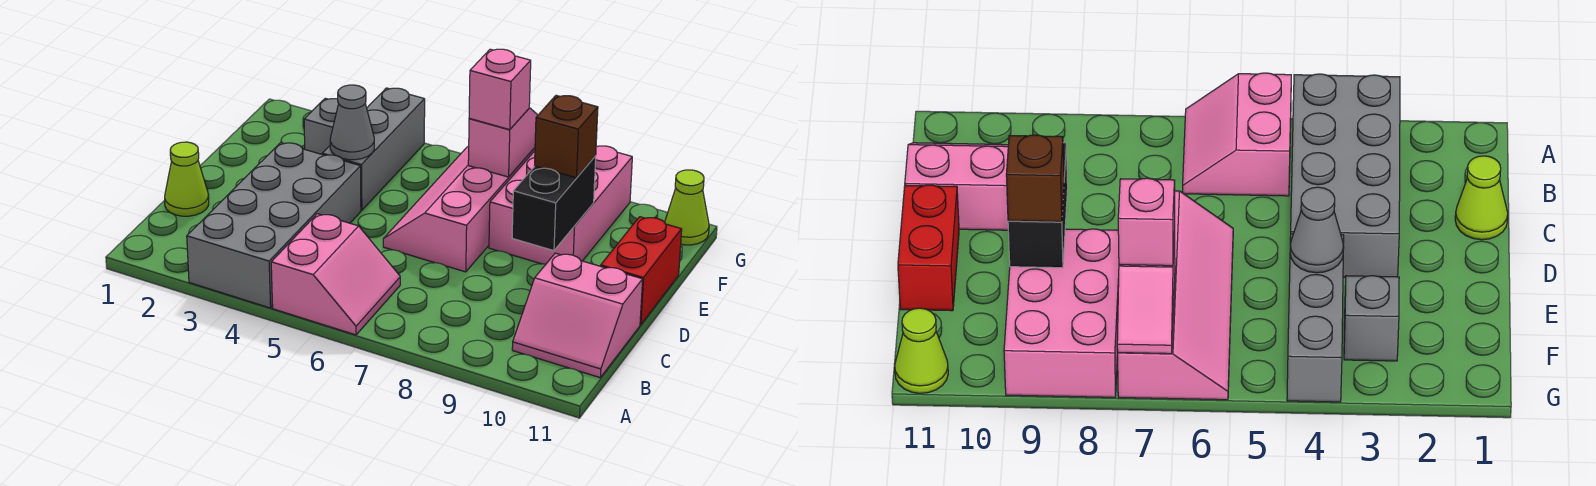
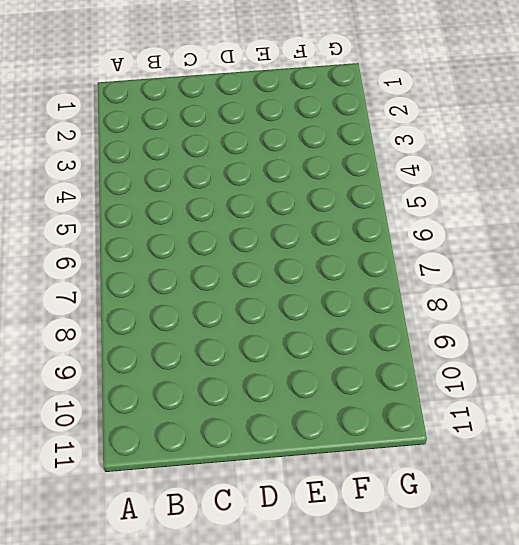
none -> grey 2x4 brick [187,143,361,308]
none -> pink 2x2 slope [271,214,400,335]
none -> pink 2x2 slope [512,253,643,378]

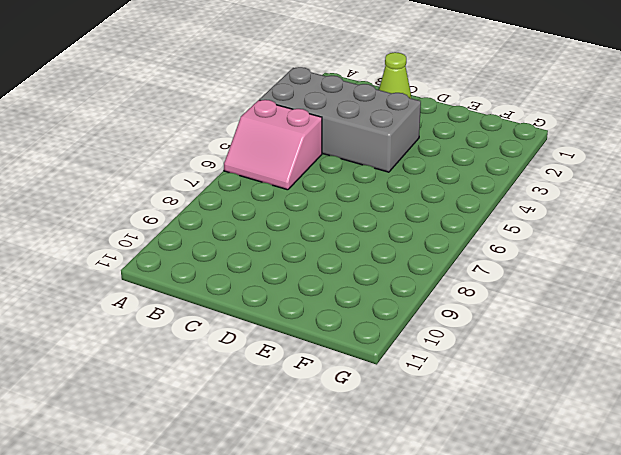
none -> pink 2x2 slope [512,253,643,378]
none -> pink 2x4 slope [383,146,535,272]
none -> red 1x2 brick [601,217,682,325]

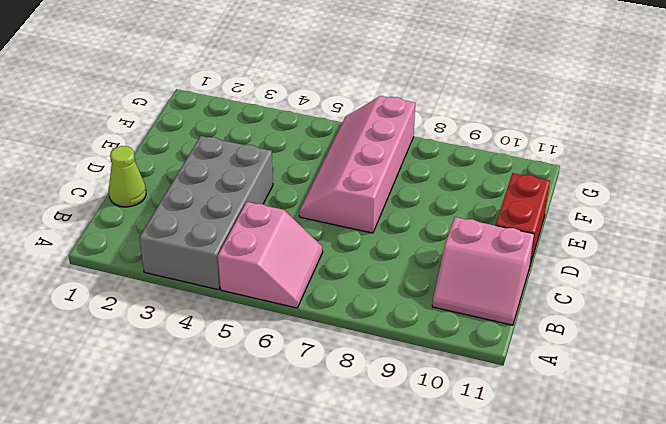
none -> grey 1x3 brick [322,88,425,210]
none -> pink 2x3 brick [489,146,632,264]
none -> grey 1x1 brick [304,98,339,154]

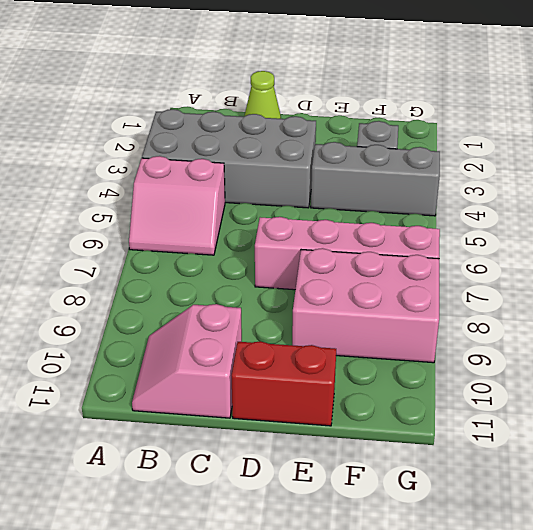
none -> lime 1x1 cone [665,170,709,245]
none -> black 1x2 brick [512,156,596,251]
none -> grey 1x1 cone [330,85,374,160]

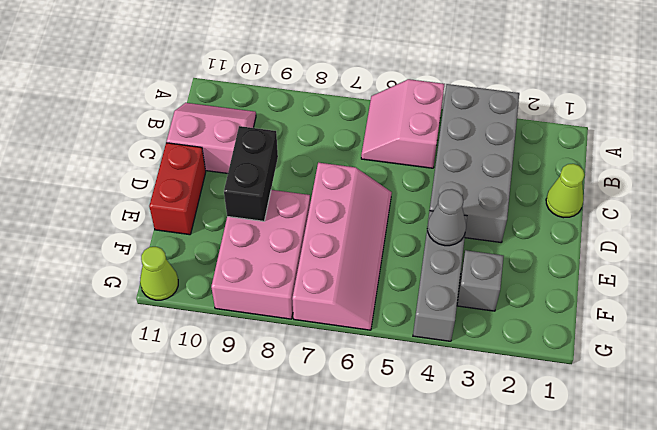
none -> pink 1x2 slope [468,108,538,177]
none -> brown 1x1 brick [535,95,598,178]
none -> pink 1x1 brick [469,49,531,130]

